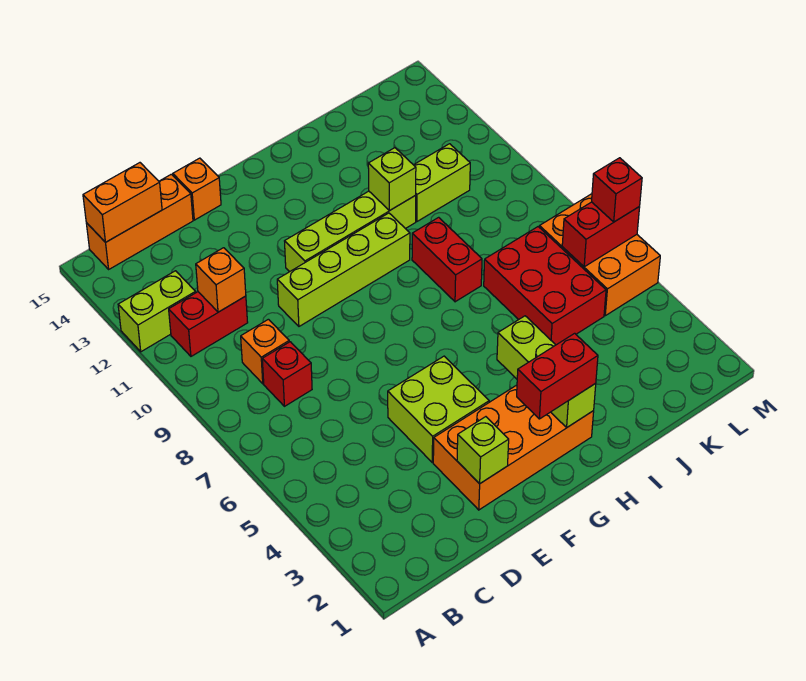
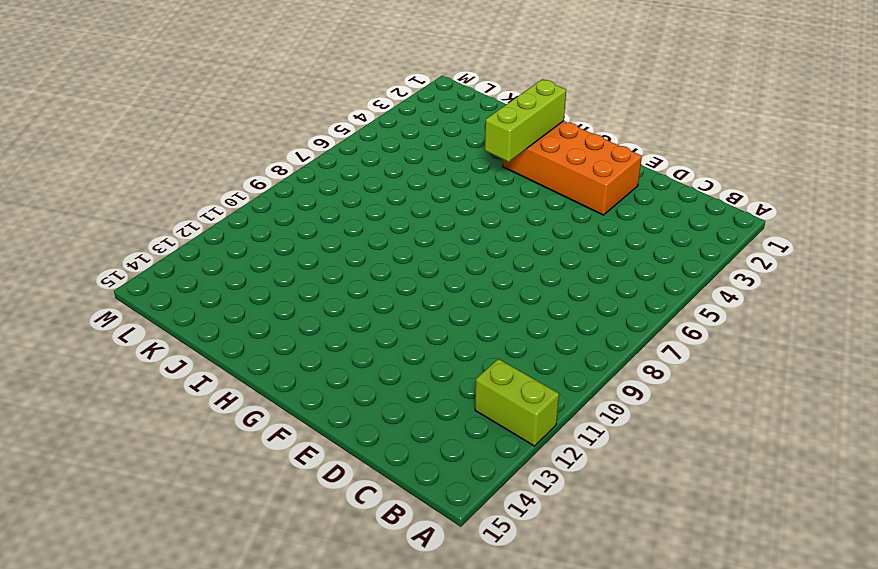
none -> red 1x2 brick [169,292,248,356]
none -> orange 1x3 brick [86,174,193,269]
none -> red 1x1 brick [262,342,312,406]

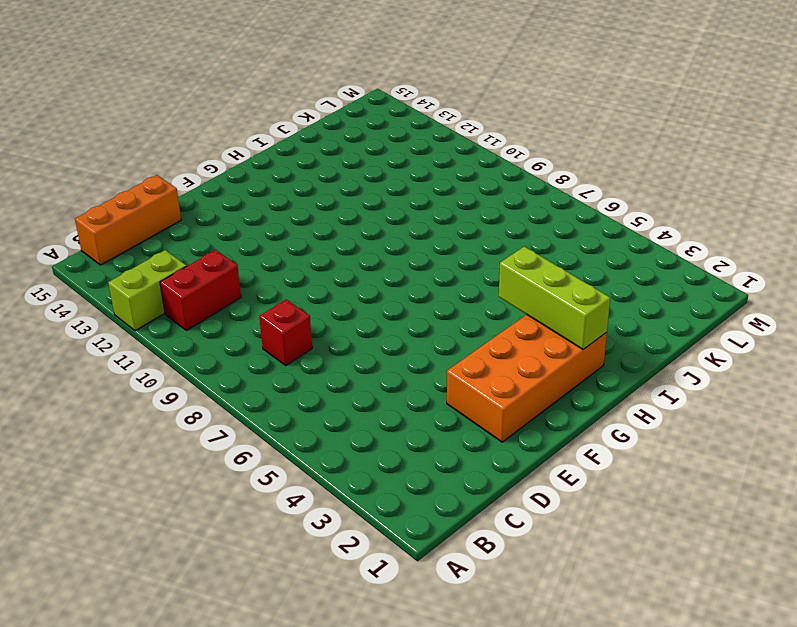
none -> orange 1x1 brick [241,319,289,384]
none -> lime 2x2 brick [388,356,489,462]
none -> lime 1x4 brick [277,213,410,326]

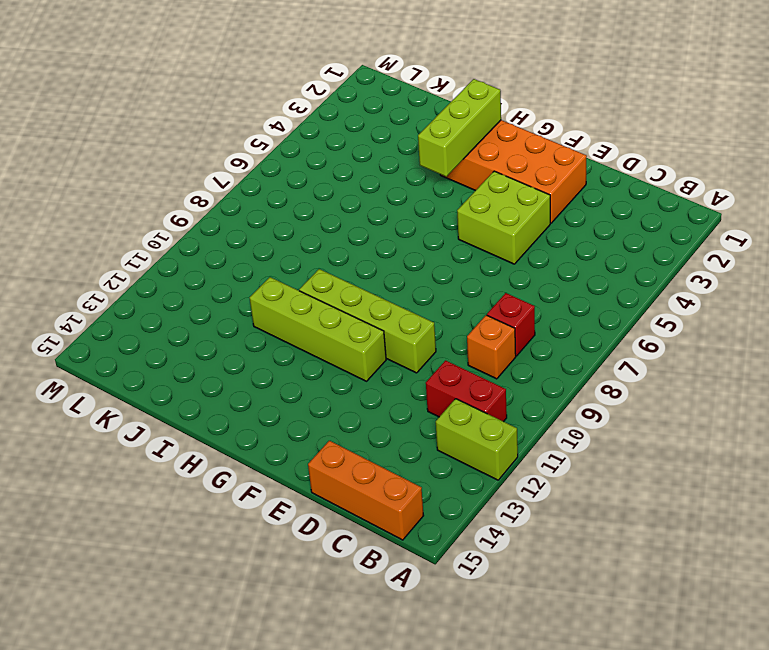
none -> orange 1x1 brick [173,158,221,220]
none -> red 1x2 brick [412,217,482,302]
none -> red 2x3 brick [484,227,606,345]

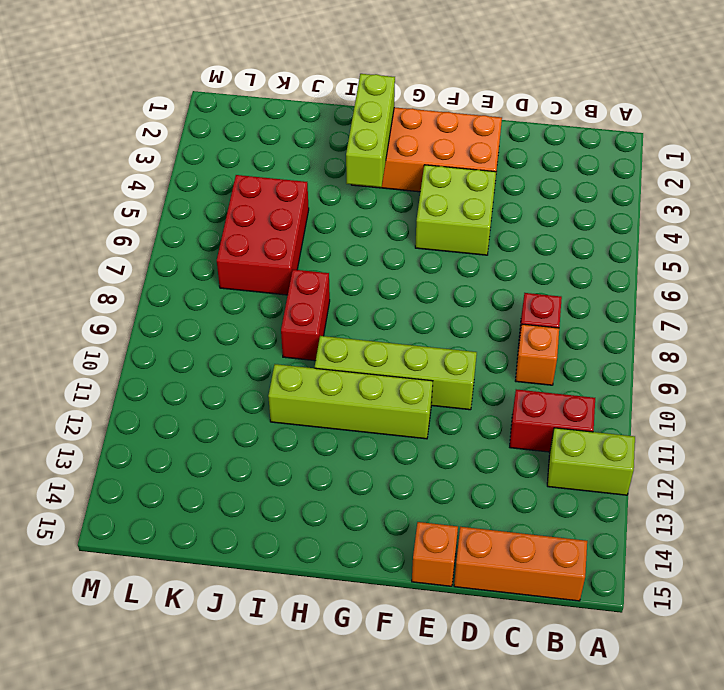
none -> lime 1x2 brick [414,144,470,221]
none -> orange 2x3 brick [539,194,660,316]
none -> orange 1x2 brick [83,163,162,242]

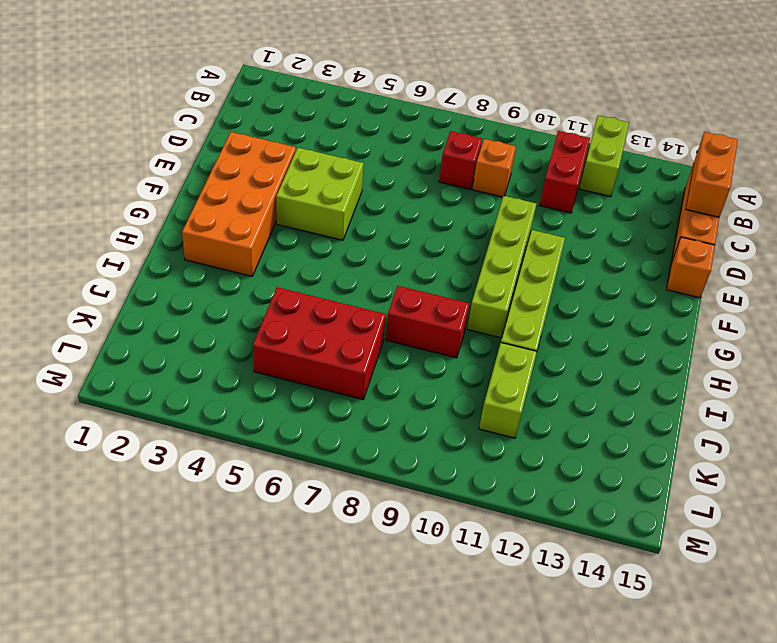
none -> orange 2x3 brick [539,194,660,316]
none -> orange 1x1 brick [196,248,246,312]
none -> lime 1x1 brick [457,417,509,484]

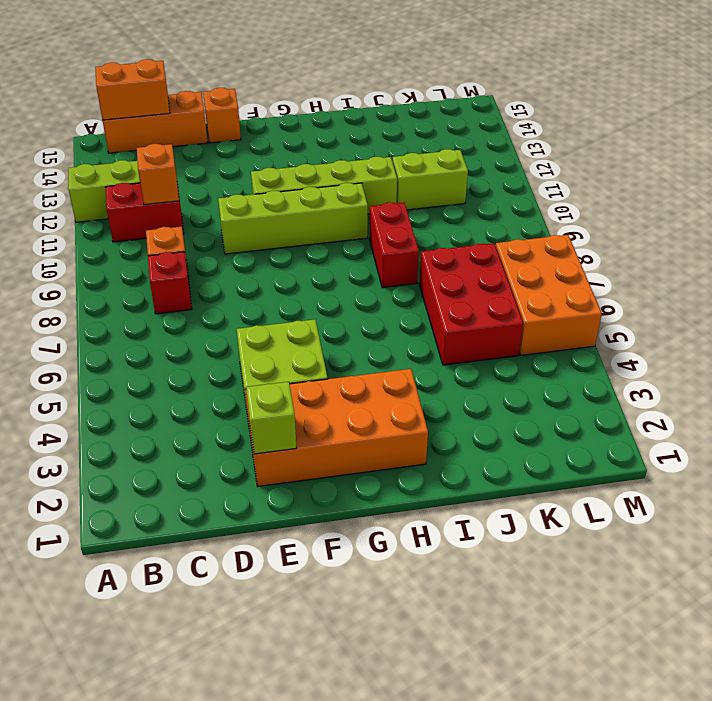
none -> lime 1x3 brick [497,316,596,427]
none -> lime 1x1 brick [368,148,416,211]
none -> red 1x2 brick [562,202,640,267]

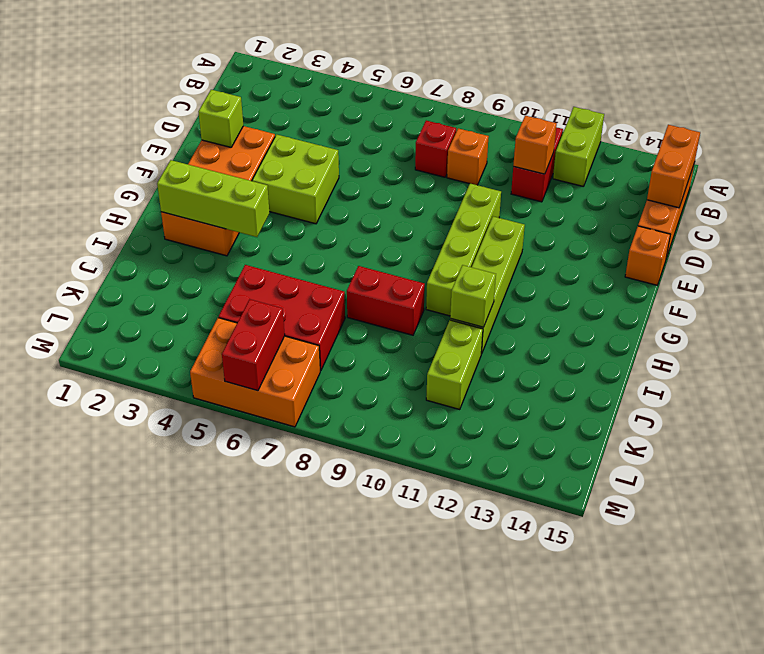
none -> red 1x2 brick [517,333,598,419]
none -> red 1x1 brick [592,158,642,222]

